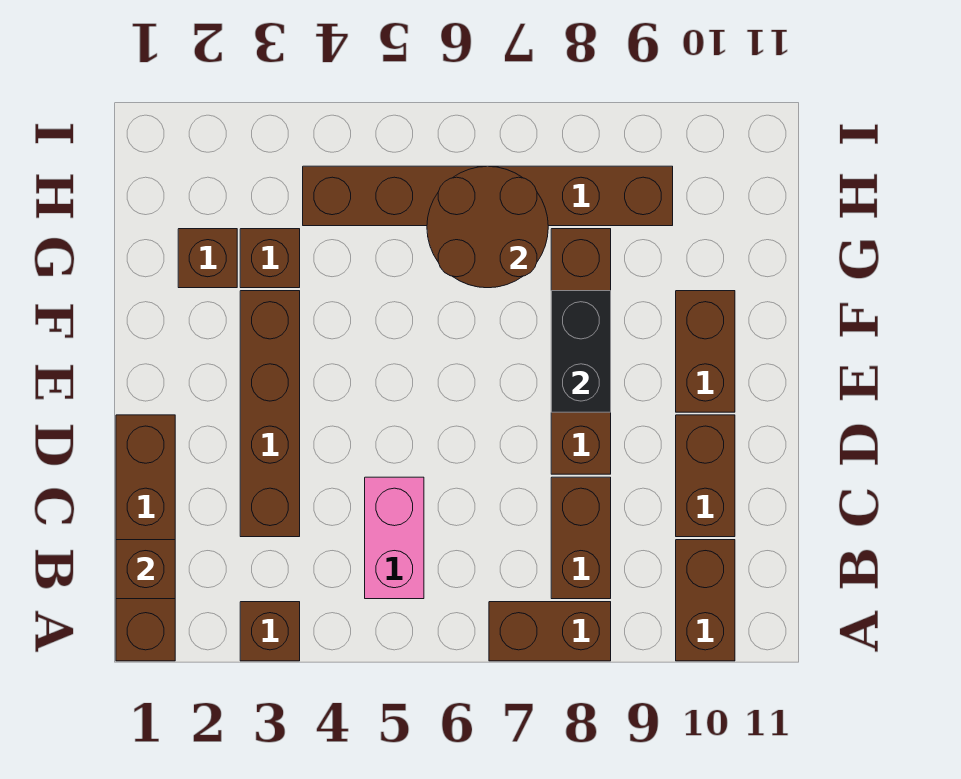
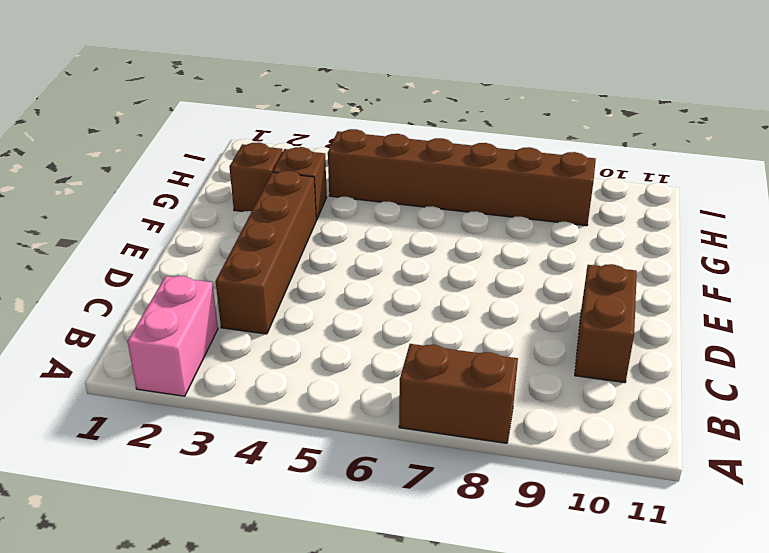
pink 1x2 brick [127,276,218,396] -> pink 1x2 brick moved to [365,477,424,599]
none -> brown 1x4 brick [116,415,175,661]
none -> brown 1x1 brick [240,602,300,661]
none -> brown 1x2 brick [676,540,735,661]

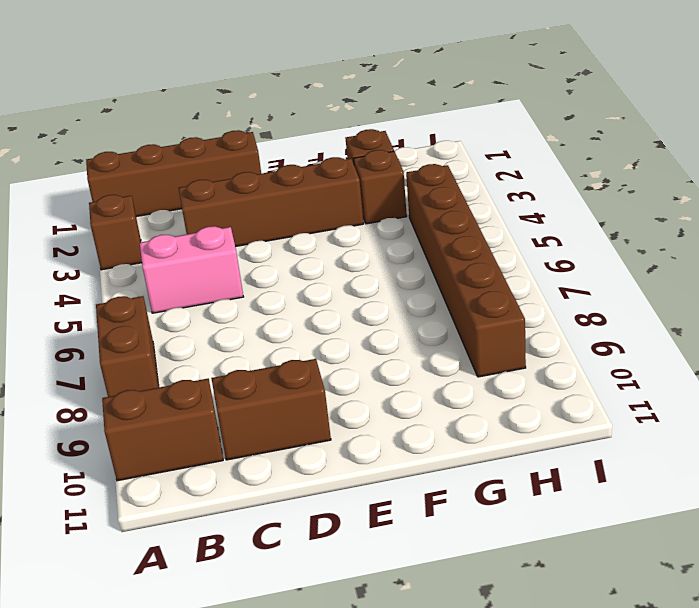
none -> brown 1x2 brick [551,477,611,599]
none -> brown 1x4 brick [551,229,611,474]
none -> brown 1x2 brick [676,291,735,412]

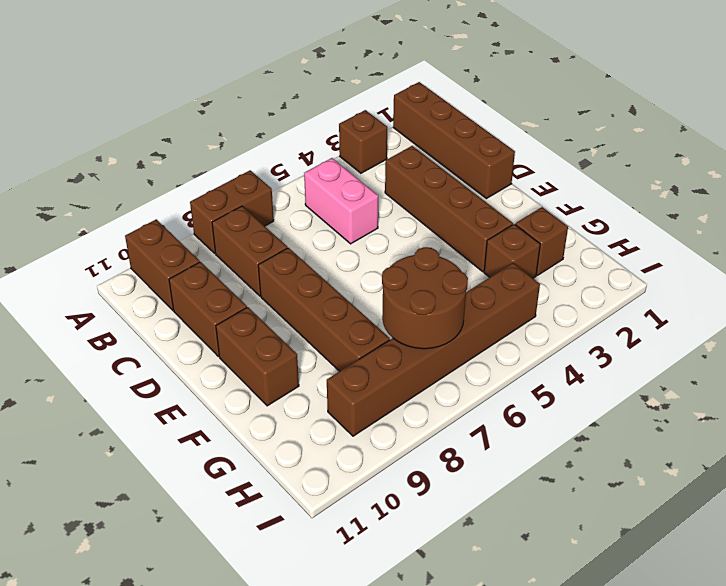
none -> brown 1x1 brick [116,540,175,599]
none -> black 1x2 brick [551,291,611,412]

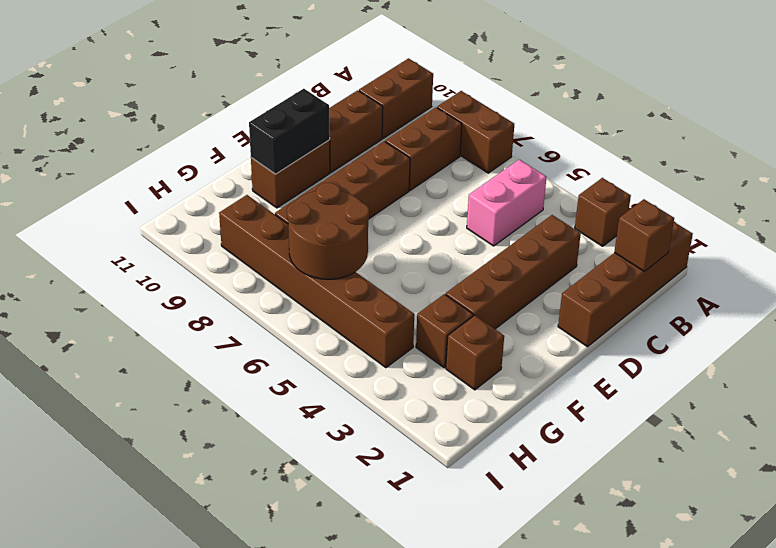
black 1x2 brick [249,89,330,174] -> black 1x2 brick moved to [551,291,611,412]

